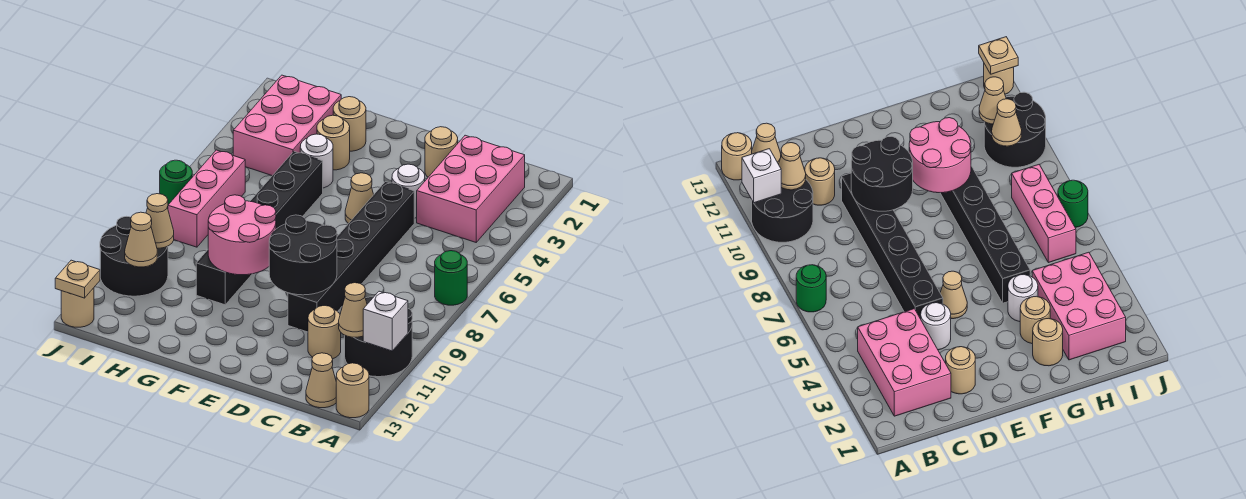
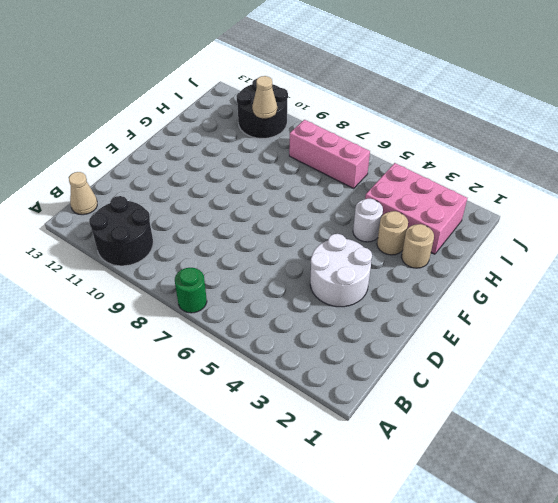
white 2x2 round brick [310,234,372,307] -> white 1x1 round brick [392,164,425,218]
none -> tan 1x1 round brick [336,363,369,418]
none -> pink 2x3 brick [417,135,525,242]
none -> tan 1x1 round brick [308,306,341,359]

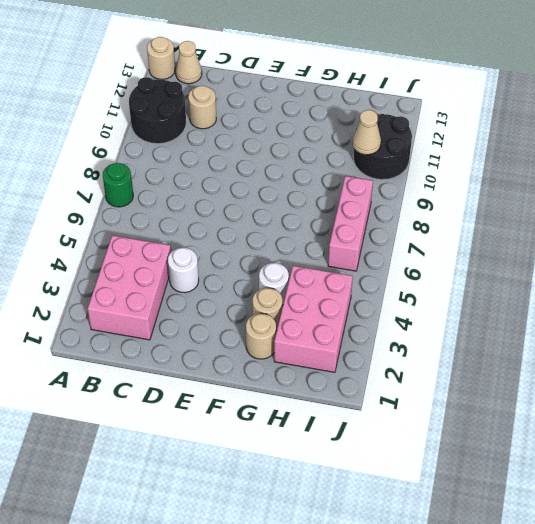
none -> tan 1x1 round brick [425,127,458,177]
none -> black 1x6 brick [288,182,414,332]
none -> tan 1x1 cone [345,173,374,224]

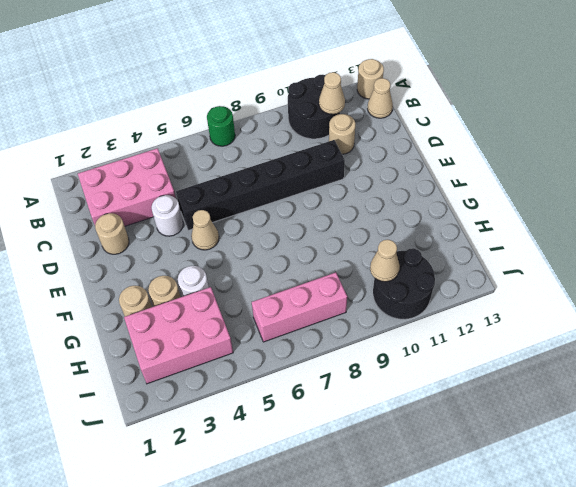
none -> black 1x6 brick [196,152,323,305]
none -> green 1x1 round brick [160,160,192,208]
none -> tan 1x1 round brick [61,288,94,327]

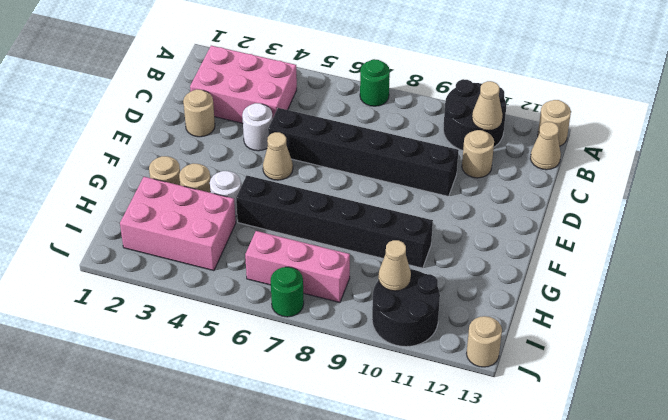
none -> white 1x1 brick [363,291,408,351]
none -> black 2x2 round brick [269,215,337,295]
none -> pink 2x2 round brick [208,195,276,275]

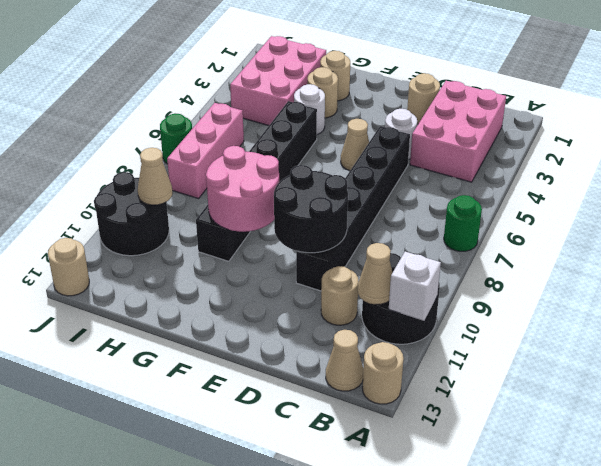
none -> tan 1x1 cone [125,212,157,267]
none -> tan 1x1 plate [55,260,100,298]

